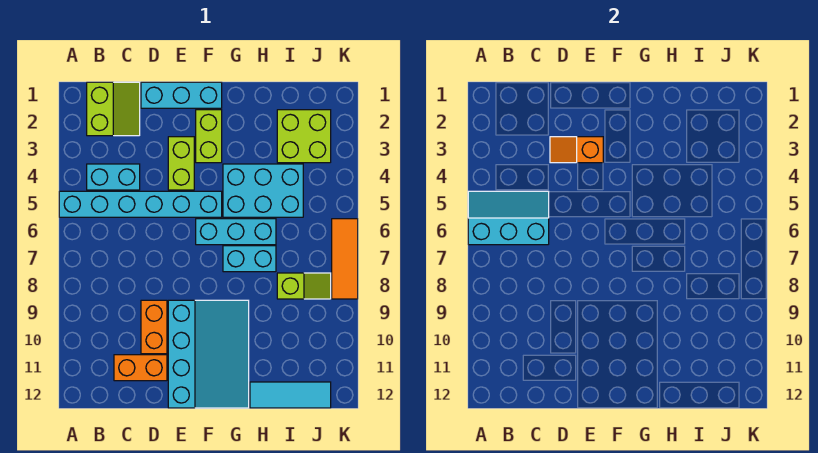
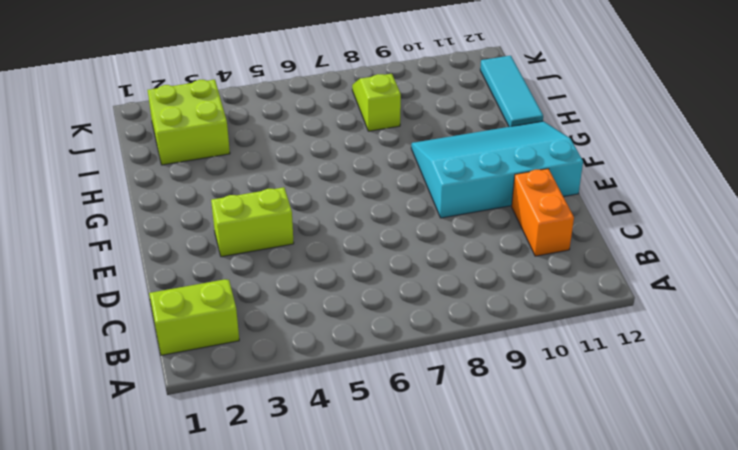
none -> cyan 1x6 brick [59,191,222,217]
none -> cyan 1x2 brick [87,164,140,190]
none -> cyan 1x3 brick [141,82,222,108]

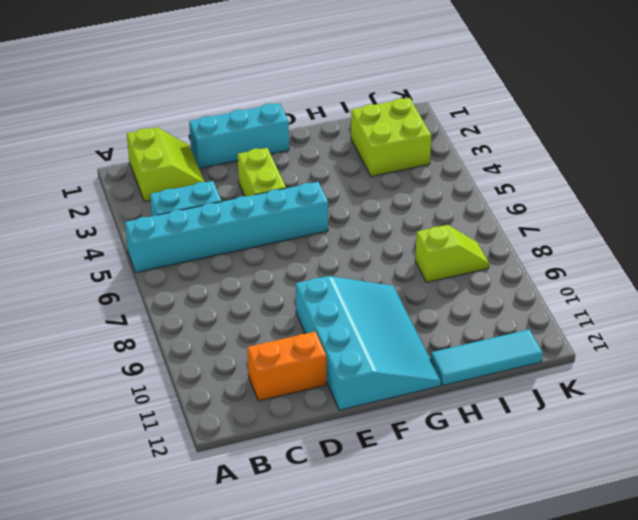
none -> orange 1x2 brick [141,300,167,354]
none -> lime 1x2 brick [196,110,222,163]
none -> cyan 1x3 brick [196,219,276,245]

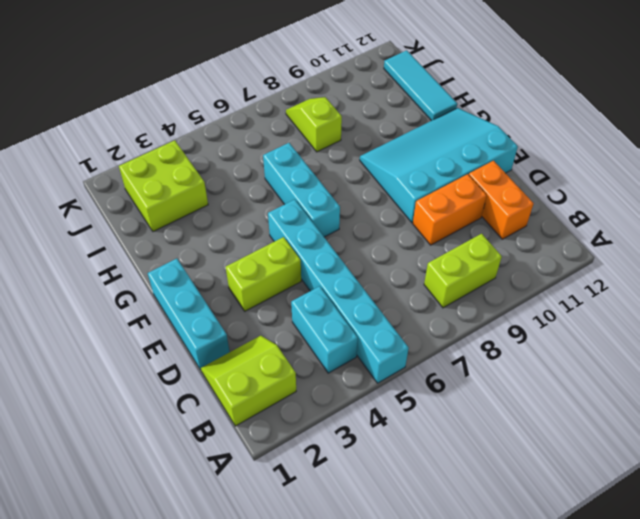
lime 1x2 brick [424,234,502,308] -> lime 1x2 brick moved to [196,110,222,163]
none -> cyan 2x3 brick [223,164,303,217]
none -> cyan 1x2 brick [223,246,276,272]
none -> orange 1x3 tile [332,219,358,299]

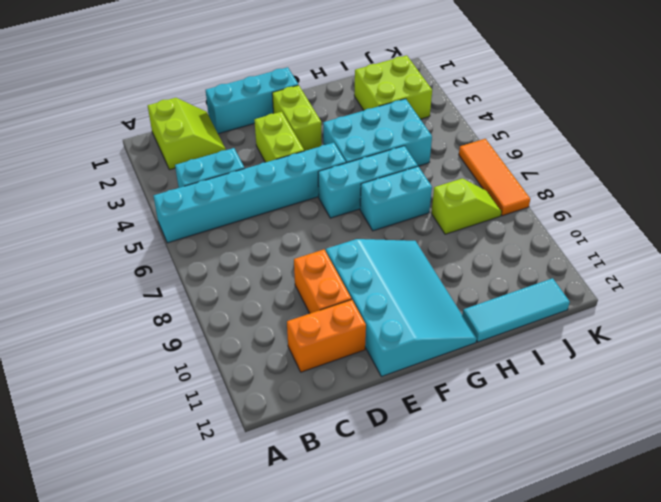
none -> cyan 2x3 slope [468,191,549,245]
none -> orange 1x2 slope [550,137,603,163]

